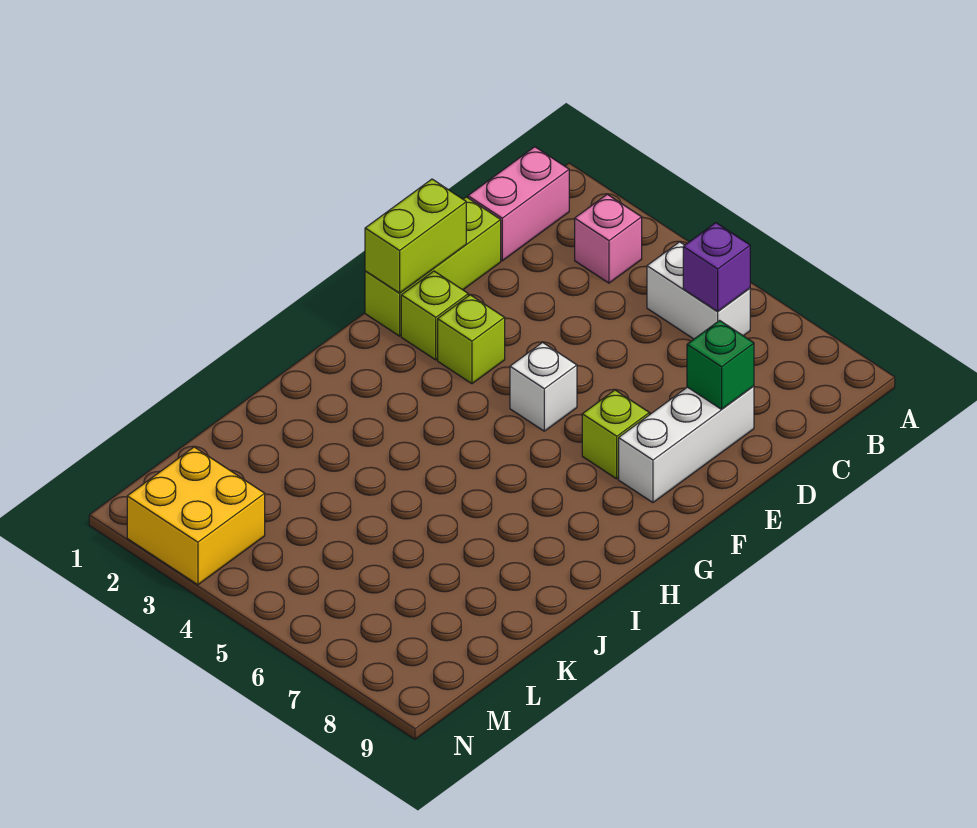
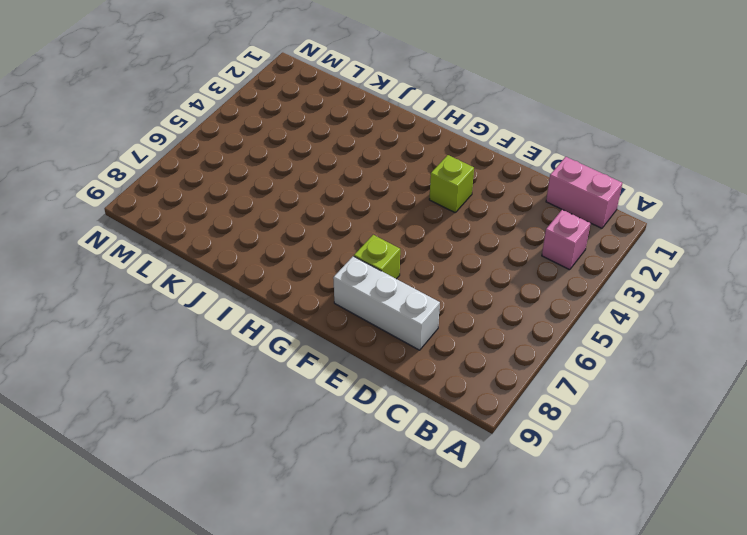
none -> white 1x2 brick [647,242,750,339]
none -> lime 1x3 brick [365,197,501,336]
none -> lime 1x1 brick [401,271,468,360]

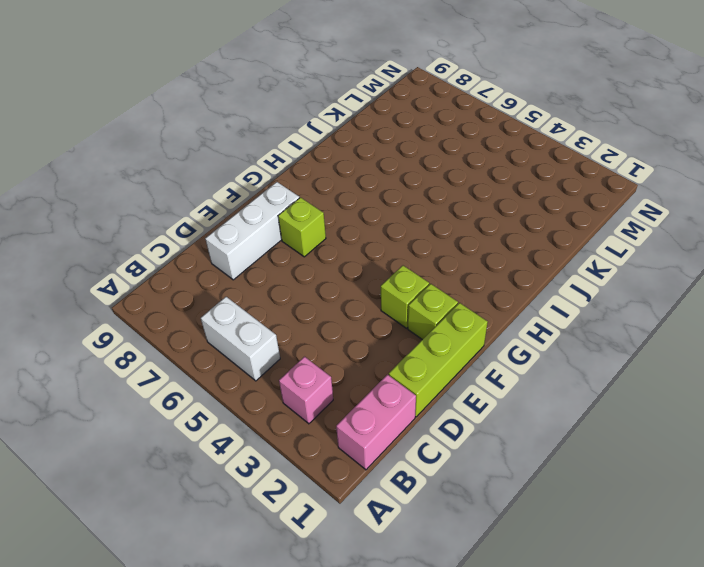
none -> white 1x1 brick [510,342,577,431]
none -> yellow 2x2 brick [127,447,265,585]
none -> purple 1x1 brick [683,223,750,312]

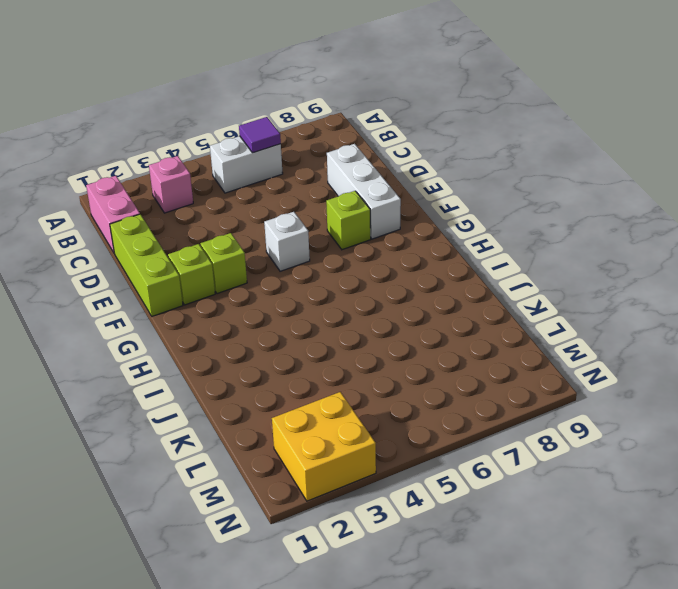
purple 1x1 tile [239,117,281,153] -> purple 1x1 brick [683,223,750,312]
none -> green 1x1 brick [687,320,754,409]
none -> lime 1x2 brick [365,179,466,293]

